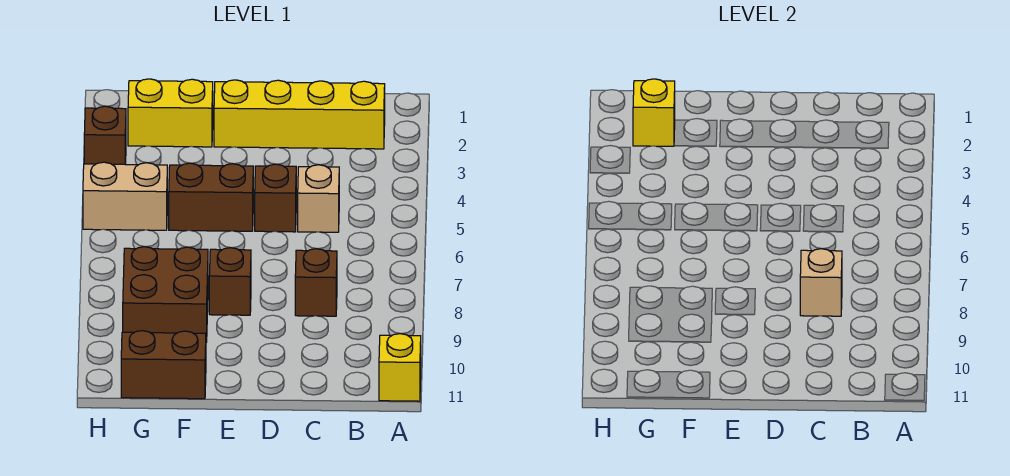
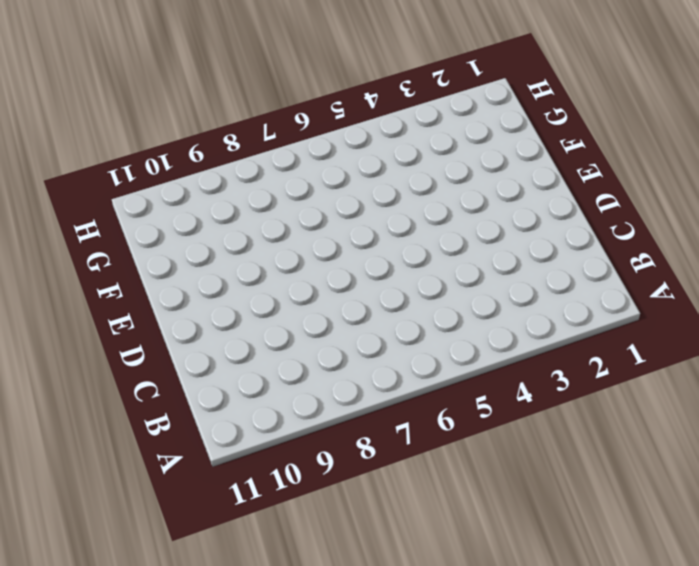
none -> yellow 1x1 brick [379,334,421,401]
none -> yellow 1x4 brick [214,80,385,149]
none -> tan 1x1 brick [298,165,339,232]

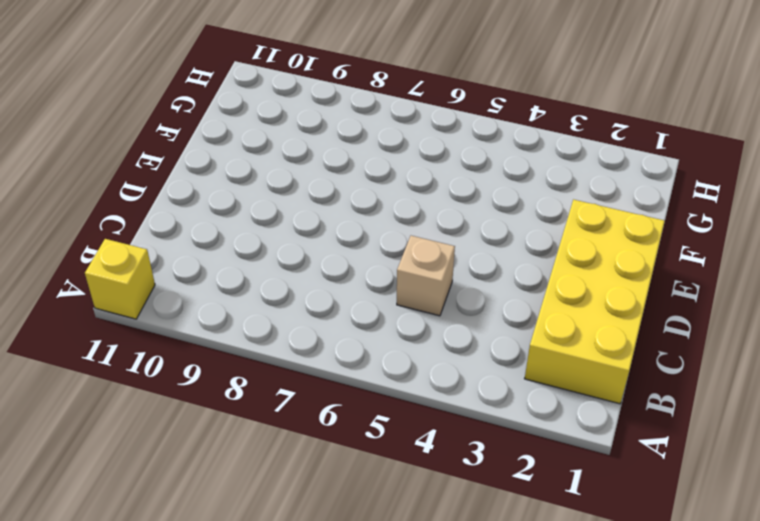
yellow 2x4 brick [525,200,665,404] -> yellow 1x4 brick [214,80,385,149]
none -> brown 1x1 brick [295,249,337,316]
none -> brown 1x1 brick [255,164,296,232]
none -> brown 1x2 brick [169,163,253,231]

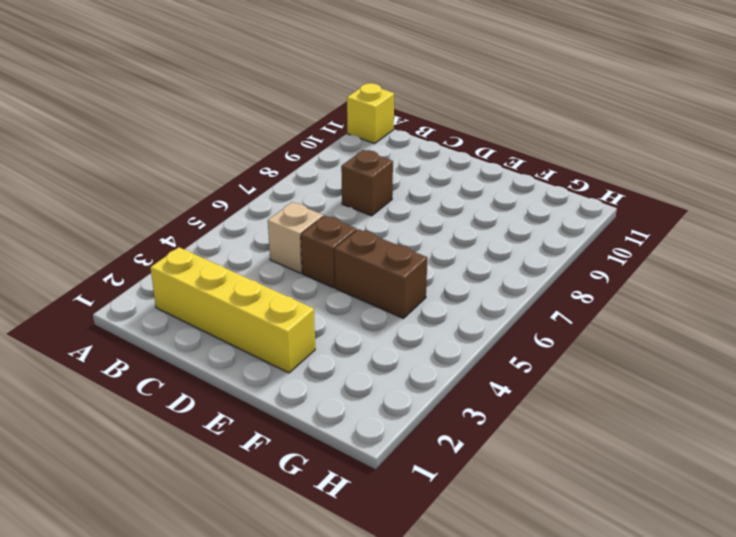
none -> brown 1x1 brick [209,248,251,315]
none -> yellow 1x2 brick [128,79,213,147]
none -> brown 2x2 brick [123,247,208,342]

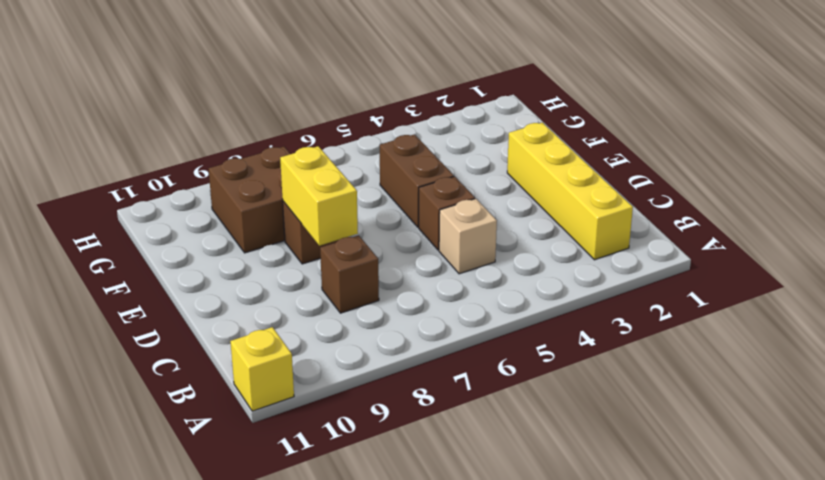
yellow 1x2 brick [280,146,358,246] -> yellow 1x2 brick moved to [128,79,213,147]
none -> brown 1x2 brick [121,331,206,399]
none -> tan 1x2 brick [83,162,167,230]
none -> brown 1x1 brick [84,106,126,164]

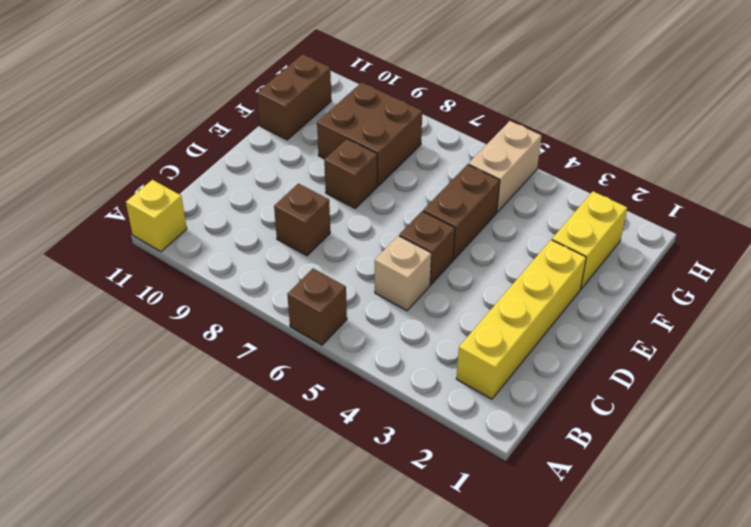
brown 1x1 brick [287,269,347,345] -> brown 1x1 brick moved to [84,106,126,164]
none -> tan 1x1 brick [800,249,842,316]
none -> yellow 1x1 brick [633,79,675,146]

